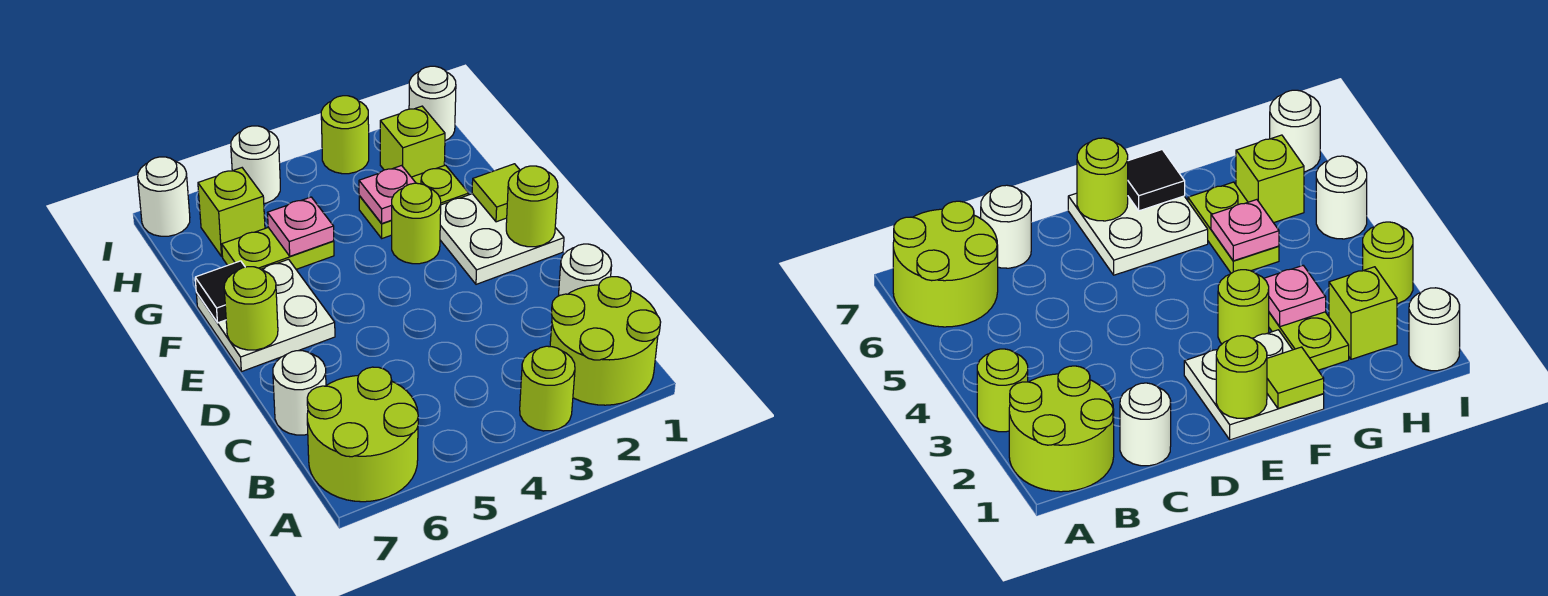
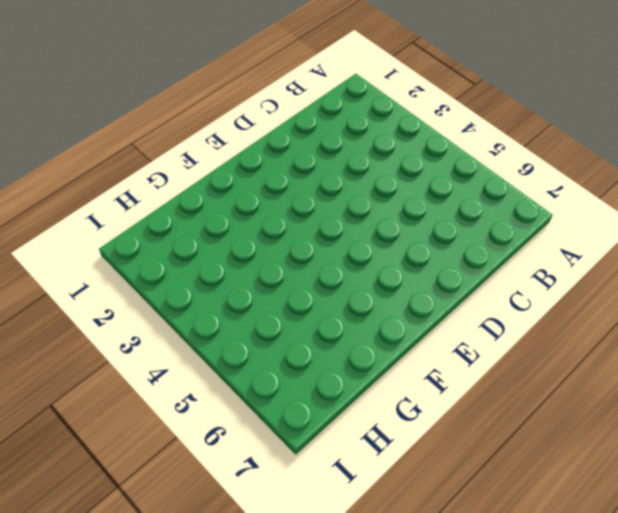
none -> lime 2x2 round brick [550,277,661,405]
none -> lime 1x1 round brick [520,346,575,431]
none -> lime 2x2 round brick [307,367,418,502]

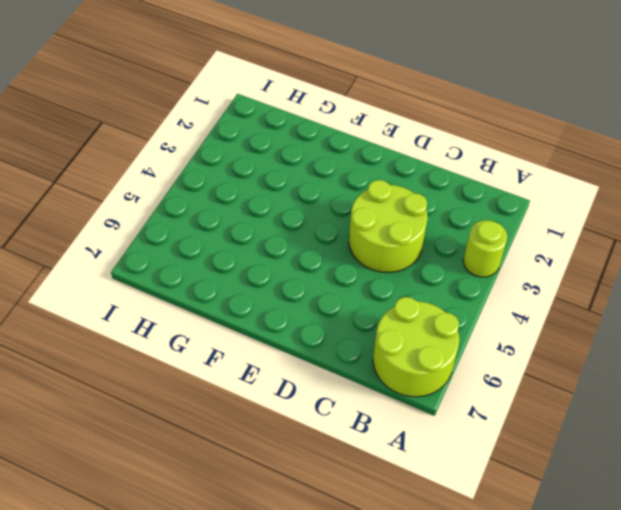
lime 2x2 round brick [349,180,428,273] -> lime 2x2 round brick moved to [550,277,661,405]
none -> white 1x1 round brick [558,244,612,296]
none -> white 1x1 round brick [273,351,326,435]
none -> white 2x2 plate [440,194,564,284]

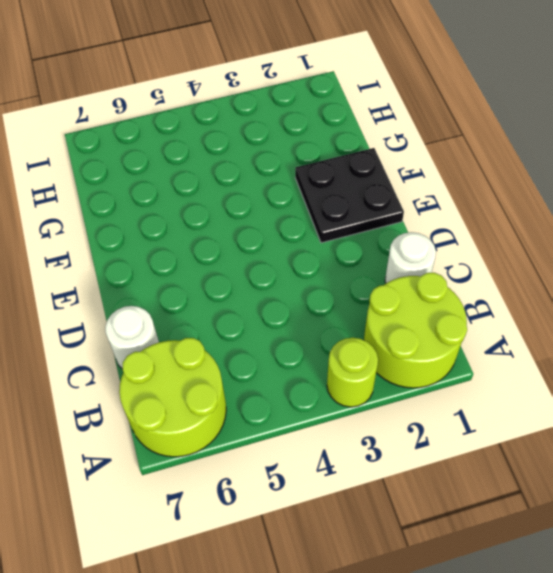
black 2x2 plate [295,148,404,243] -> white 2x2 plate [440,194,564,284]
none -> white 2x2 plate [196,259,335,372]
none -> lime 1x1 round brick [391,183,441,264]
none -> lime 1x2 plate [359,165,469,238]

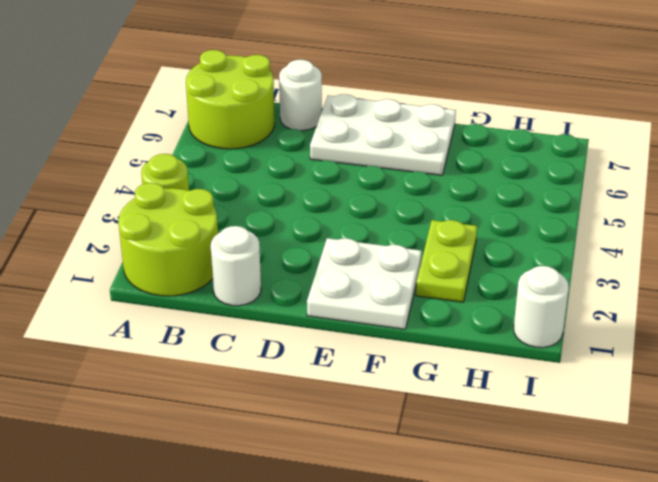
white 2x3 plate [310,94,456,175] -> white 2x2 plate [196,259,335,372]
none -> lime 1x1 round brick [391,183,441,264]
none -> lime 1x2 plate [222,227,334,269]
none -> lime 1x1 brick [380,106,445,177]

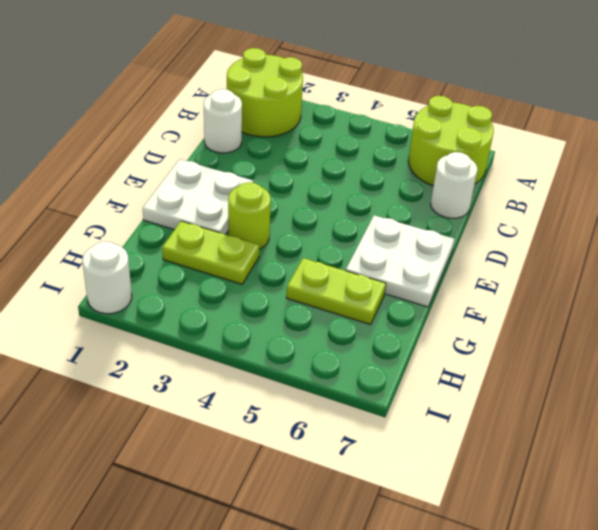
none -> lime 1x1 round brick [520,346,575,431]
none -> lime 1x1 brick [380,106,445,177]
none -> lime 1x1 brick [198,168,265,256]

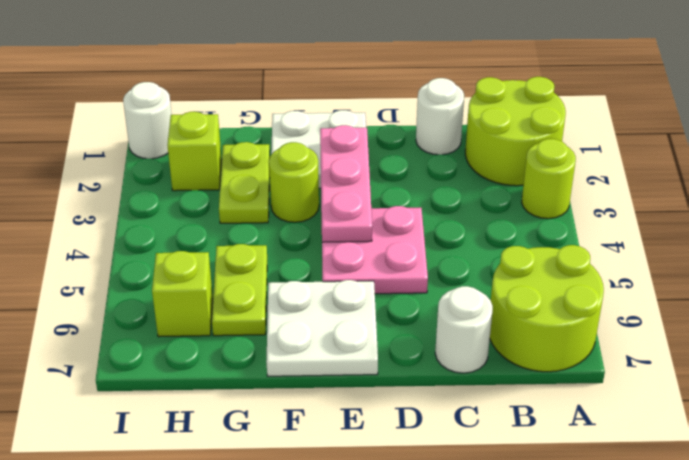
pink 2x2 plate [322,206,428,294] -> none
pink 1x3 plate [320,125,372,242] -> none
none -> lime 1x1 round brick [321,96,369,174]
none -> white 1x1 round brick [231,126,280,204]
none -> white 1x1 round brick [138,157,190,236]

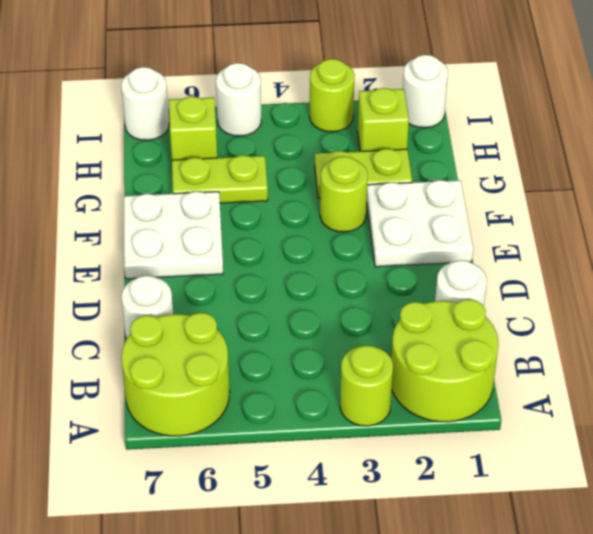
none -> lime 1x1 round brick [506,166,558,247]
none -> lime 1x1 round brick [224,267,278,350]
none -> lime 1x1 tile [472,164,520,222]

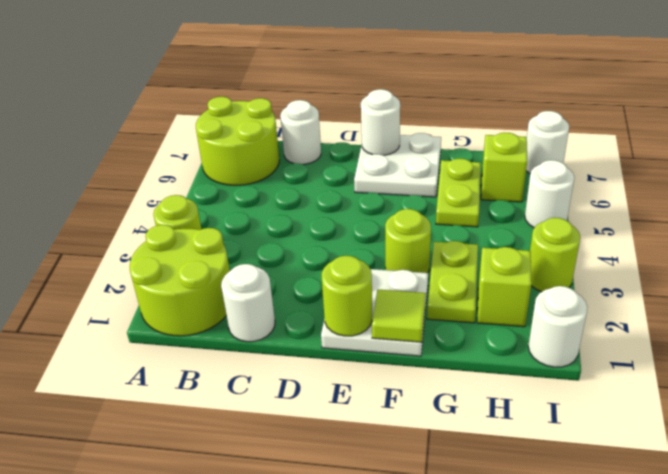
white 1x1 round brick [361,89,400,155] -> lime 1x1 round brick [224,267,278,350]
none -> black 1x1 tile [195,261,245,323]
none -> pink 1x1 plate [359,166,416,223]
none -> pink 1x1 plate [268,197,334,256]

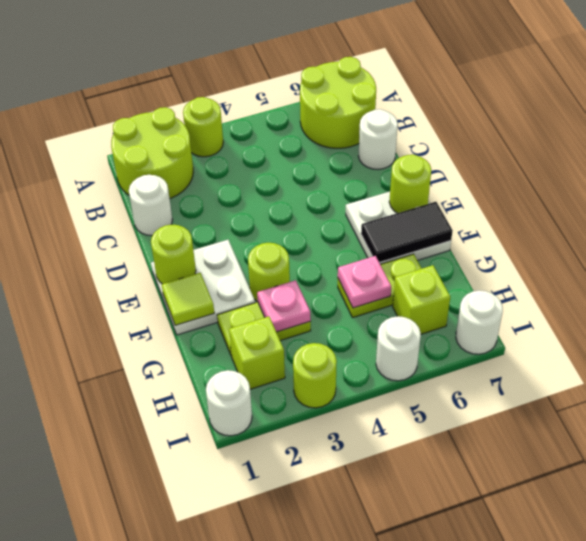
black 1x2 tile [361,202,453,263] -> black 1x1 tile [195,261,245,323]

